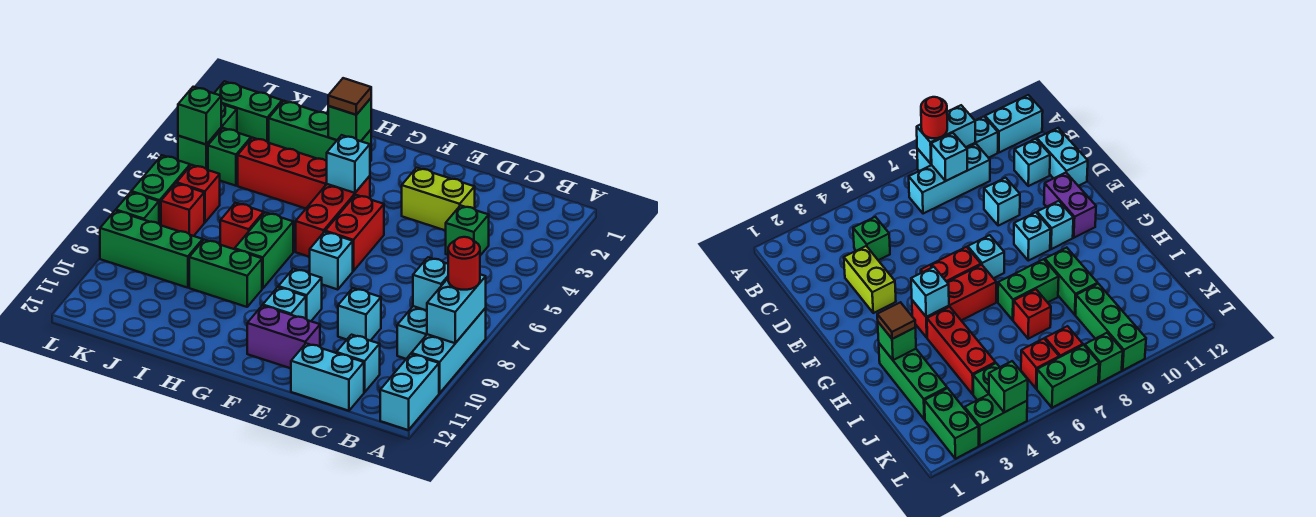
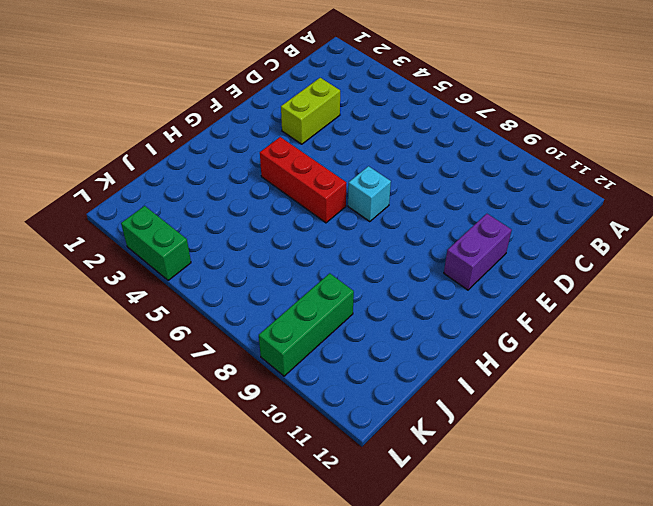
none -> cyan 1x3 brick [411,308,486,393]
none -> cyan 1x2 brick [380,354,439,430]
none -> cyan 1x3 brick [397,306,427,359]
none -> green 1x1 brick [446,205,489,255]

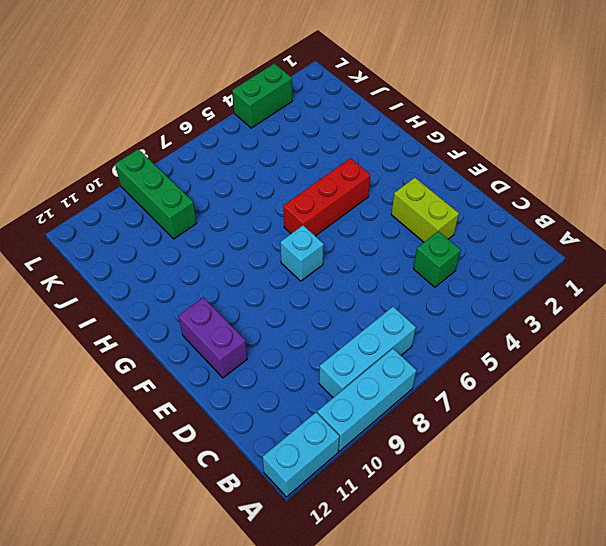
none -> cyan 1x1 brick [336,335,380,392]
none -> cyan 1x2 brick [291,343,364,411]
none -> cyan 1x1 brick [338,288,381,341]
none -> red 1x2 brick [325,195,384,271]

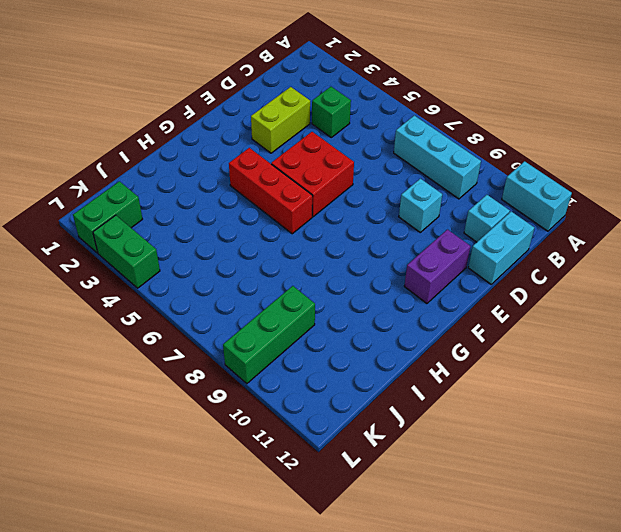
red 2x2 brick [271,132,354,217] -> red 1x2 brick [325,195,384,271]
none -> cyan 1x3 brick [411,308,486,393]
none -> cyan 1x1 brick [310,232,353,290]
none -> cyan 1x1 brick [278,269,322,321]
none -> cyan 1x1 brick [263,287,306,319]

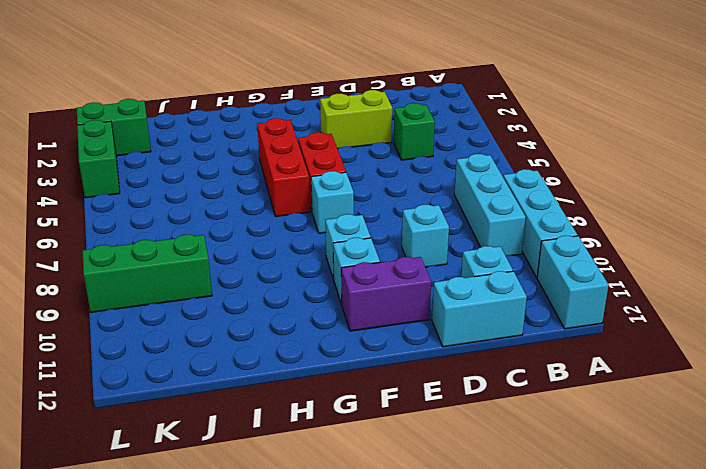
none -> green 1x3 brick [269,101,371,161]
none -> red 1x3 brick [238,138,327,208]
none -> green 1x2 brick [235,212,293,289]
none -> green 1x2 brick [189,240,262,307]

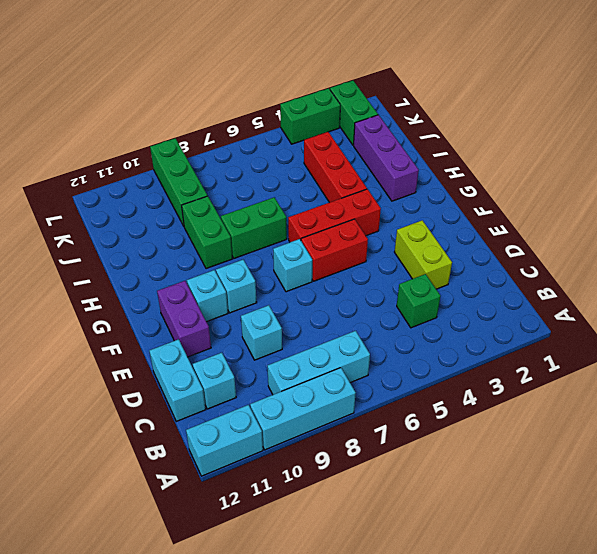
purple 1x3 brick [354,115,419,201] -> green 1x3 brick [269,101,371,161]
none -> red 1x1 brick [220,203,264,249]
none -> green 1x1 brick [208,128,251,186]
none -> red 1x1 brick [177,165,220,223]
none -> red 1x1 brick [161,183,204,236]

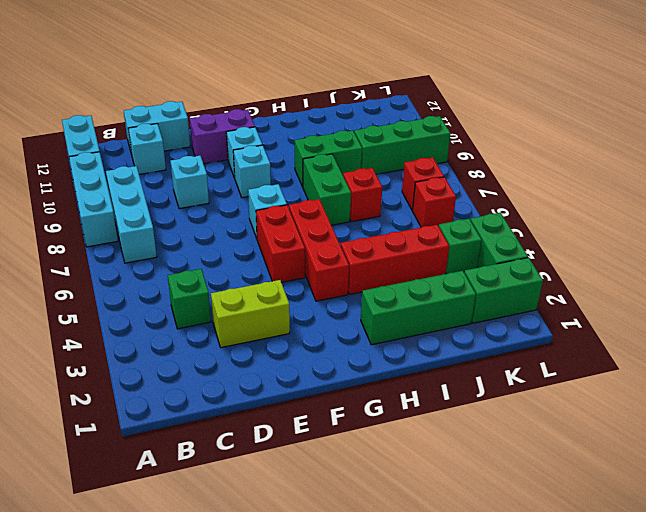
none -> green 1x2 brick [131,155,190,225]
none -> green 1x1 brick [116,192,159,224]
none -> cyan 1x2 brick [427,274,486,343]
none -> cyan 1x1 brick [413,257,448,310]

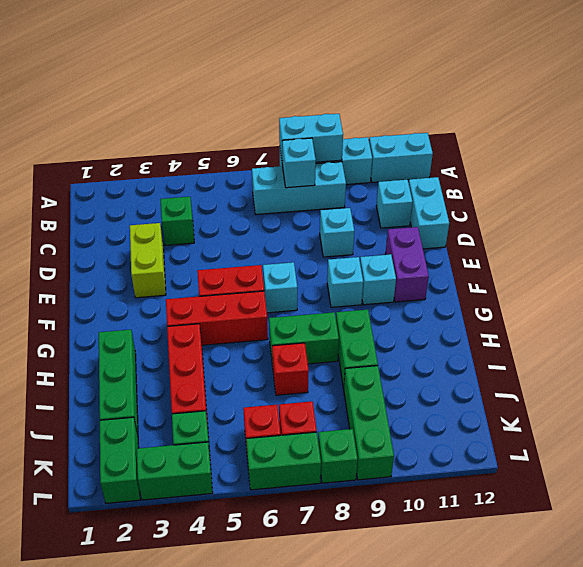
none -> cyan 1x1 brick [327,135,370,193]
none -> green 1x1 brick [328,98,371,141]
none -> green 1x1 brick [178,87,221,144]
none -> red 1x1 round brick [448,237,480,290]

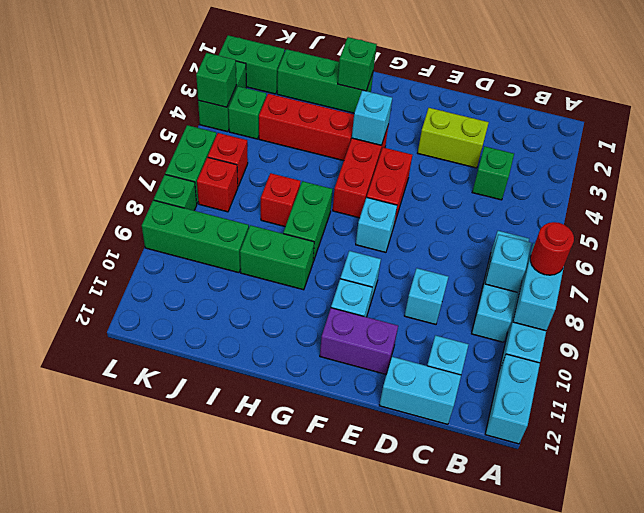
none -> brown 1x1 tile [328,78,371,115]

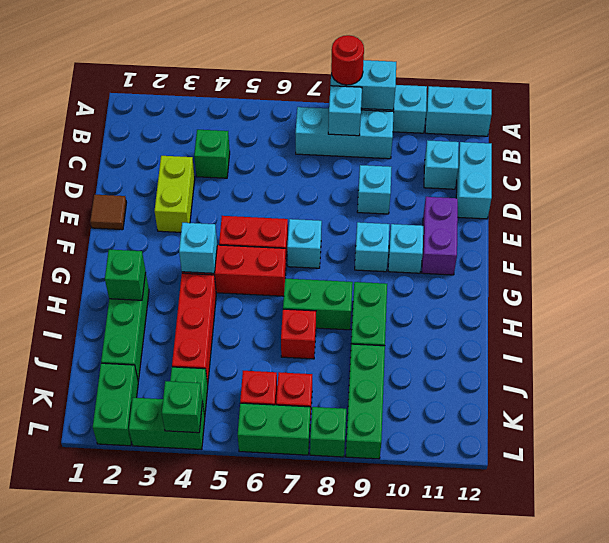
brown 1x1 tile [90,195,127,230] -> brown 1x1 tile moved to [328,78,371,115]

